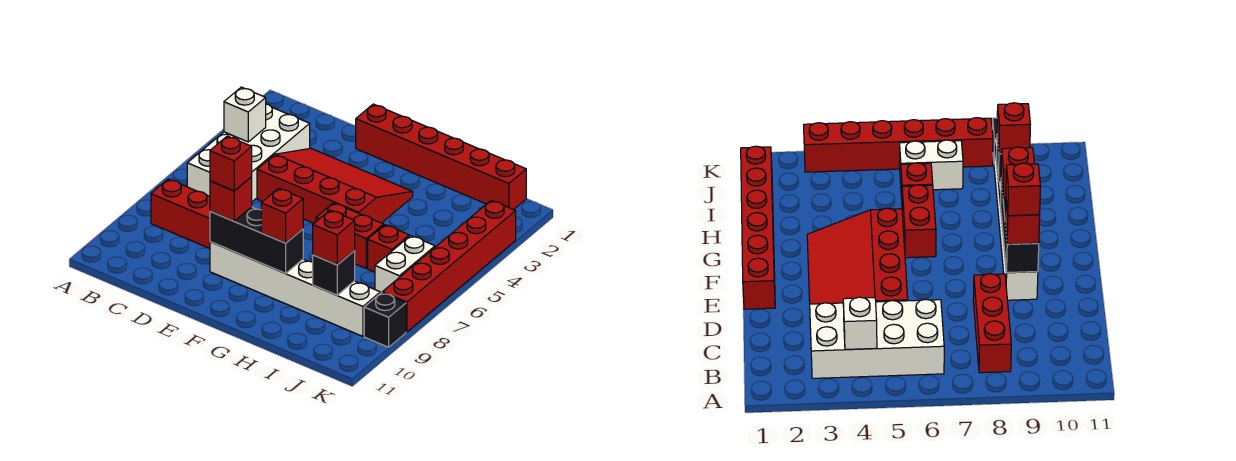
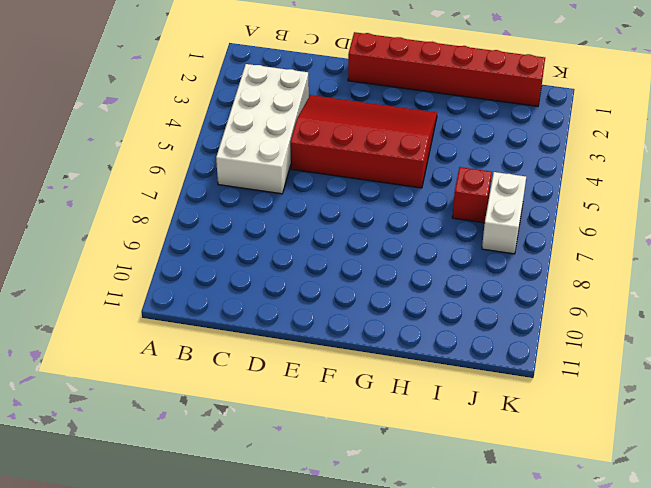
none -> red 1x3 brick [151,179,210,249]
none -> white 1x6 brick [210,242,380,336]
none -> red 1x2 brick [316,203,384,268]

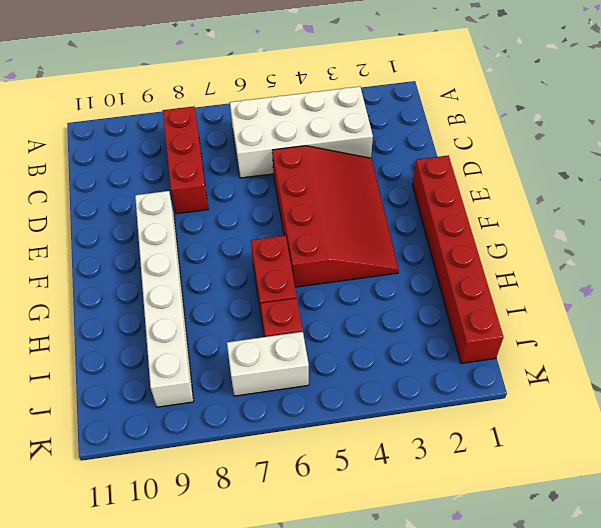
none -> red 1x6 brick [382,200,516,332]
none -> black 1x1 brick [364,293,406,347]
none -> white 1x1 brick [224,87,266,142]

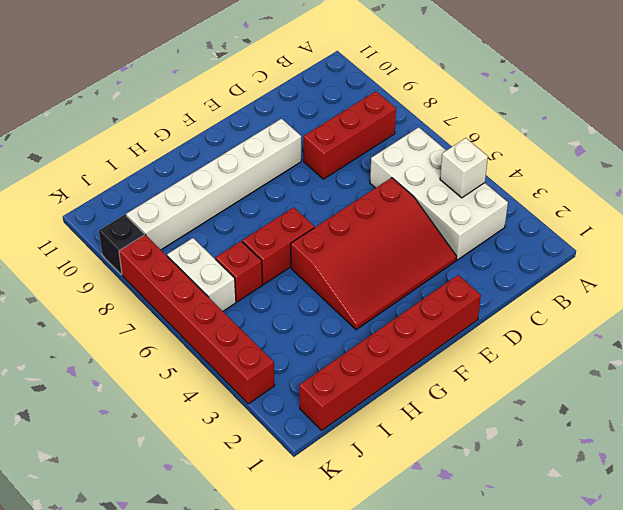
none -> black 1x3 brick [210,207,303,273]
none -> black 1x1 brick [313,251,355,295]
none -> red 1x1 brick [210,177,252,221]

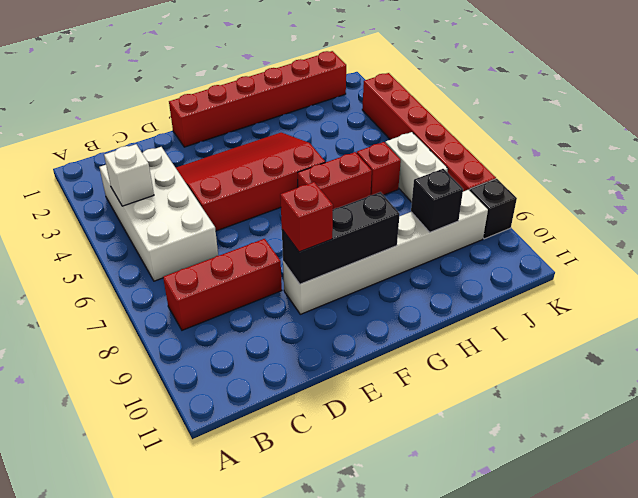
none -> red 1x1 brick [261,188,303,243]
none -> red 1x1 brick [313,210,355,265]
none -> red 1x1 brick [210,136,252,191]

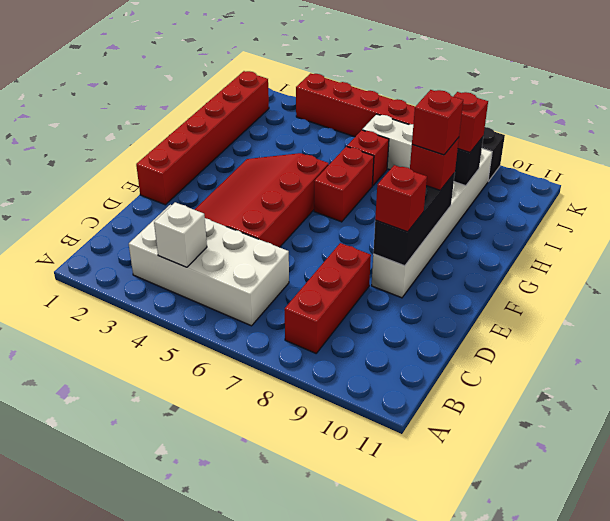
red 1x1 brick [412,90,463,155] -> red 1x1 brick moved to [210,136,252,191]

